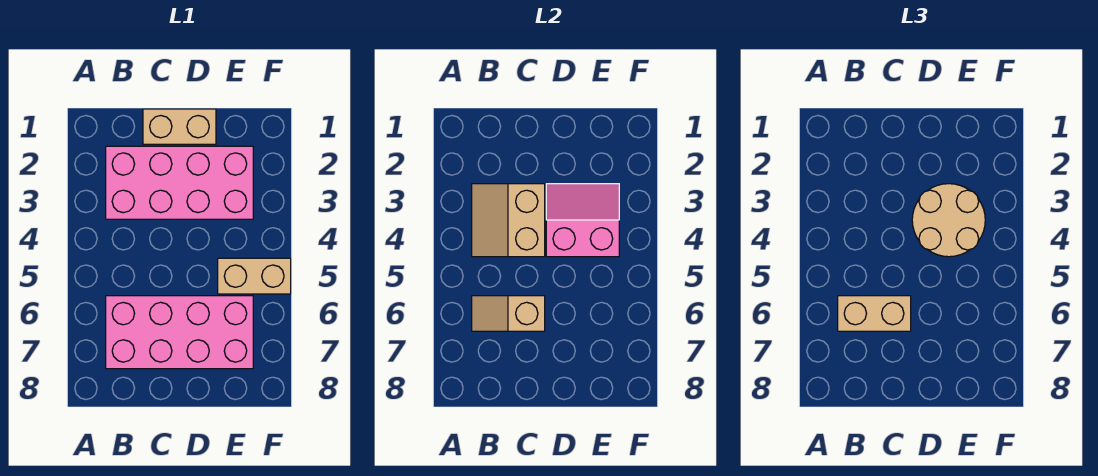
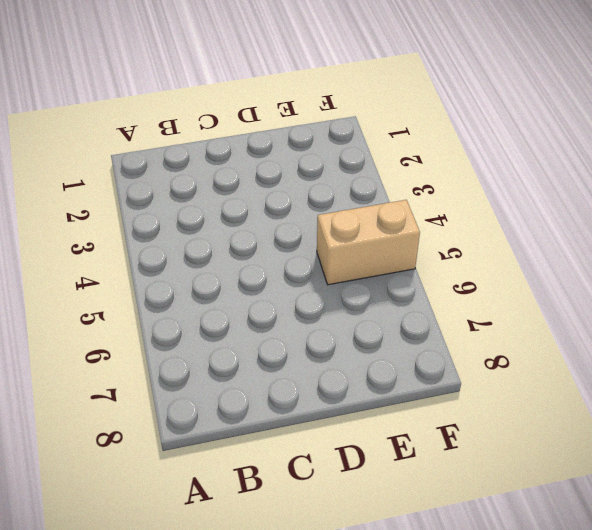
none -> pink 2x4 brick [106,146,253,219]
none -> pink 2x4 brick [106,296,253,369]

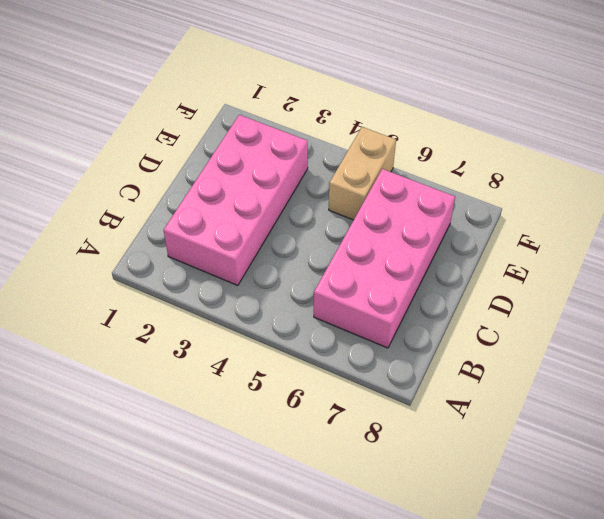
none -> tan 1x2 brick [143,109,216,144]
none -> tan 2x2 slope [472,184,545,257]

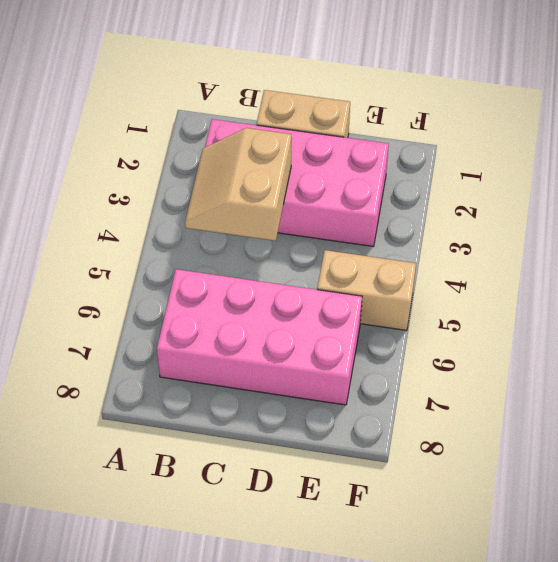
none -> tan 1x2 slope [472,296,545,331]
none -> pink 2x2 slope [546,184,619,257]

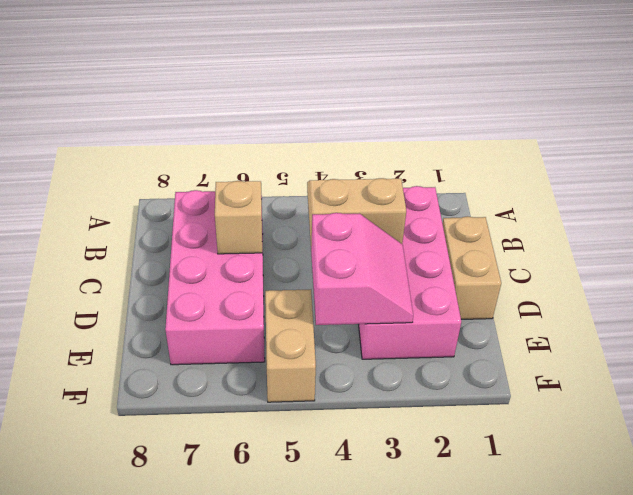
none -> tan 1x2 brick [838,296,911,331]
none -> tan 2x2 round brick [912,184,985,257]

